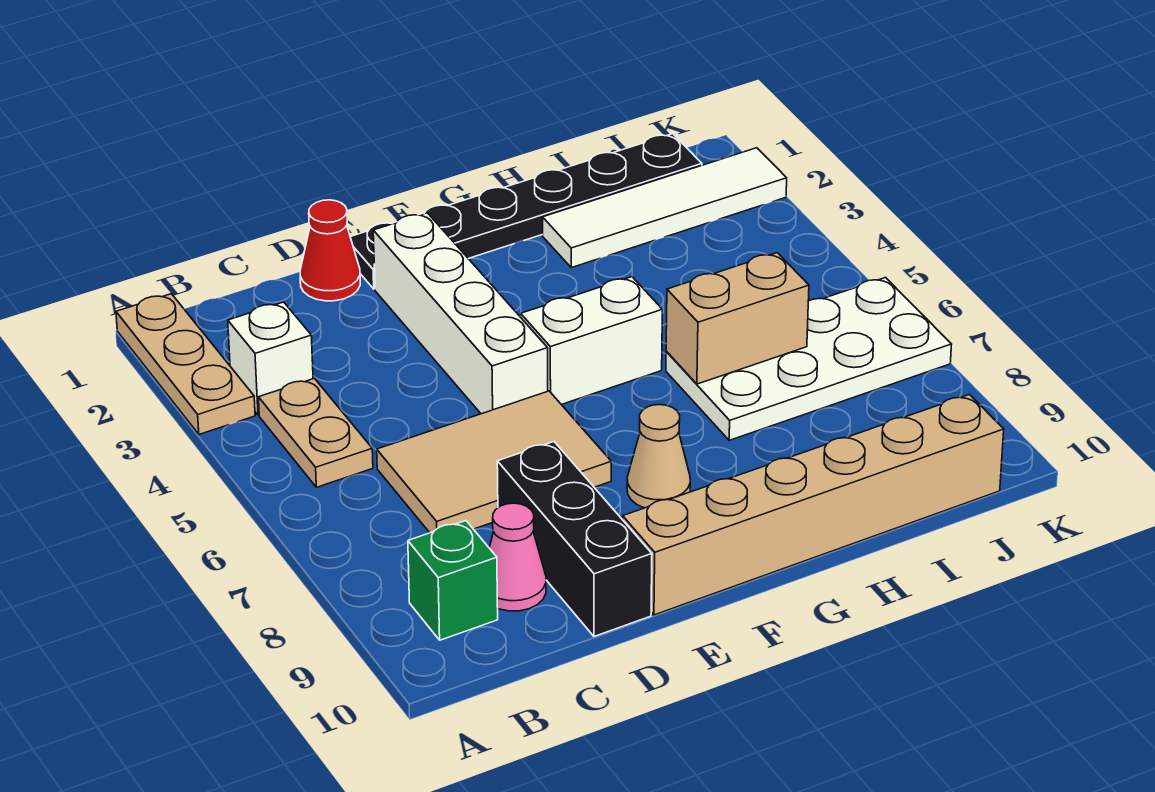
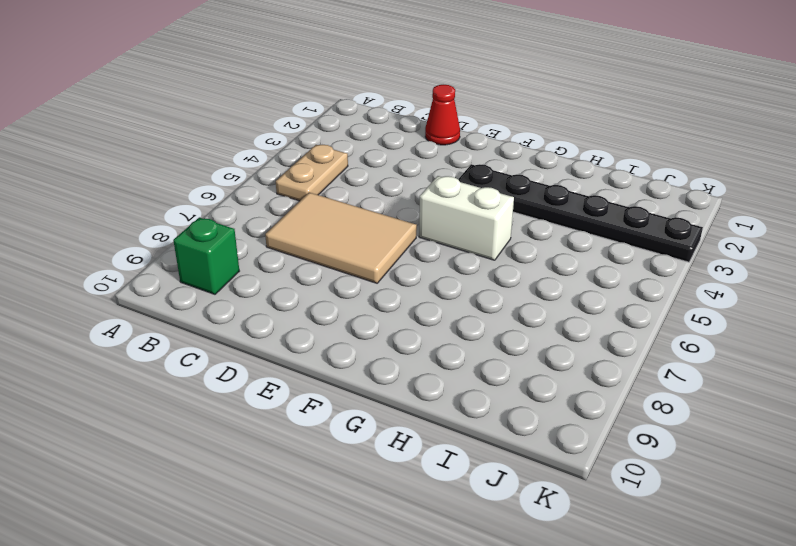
black 1x6 plate [458,164,703,262] -> black 1x6 plate moved to [350,134,702,289]
none -> tan 1x3 plate [116,294,255,434]
none -> white 1x1 brick [228,302,313,415]
none -> pink 1x1 cone [489,503,546,611]

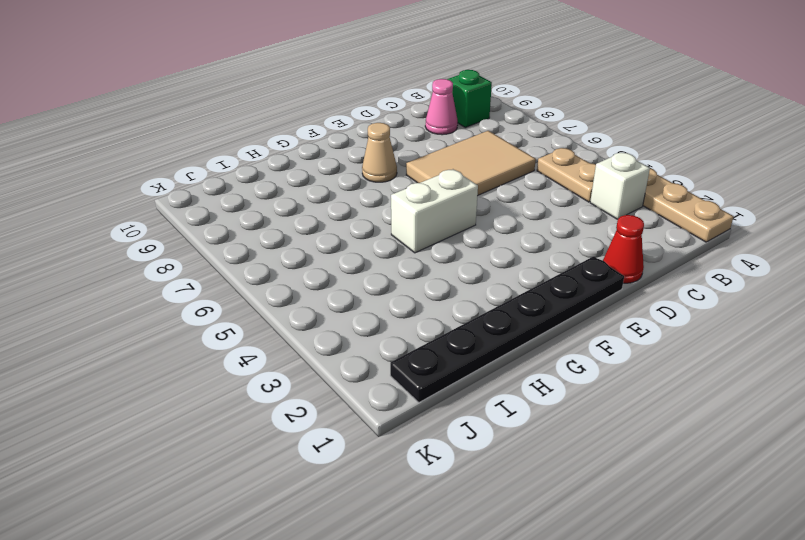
none -> black 1x3 brick [497,442,652,636]
none -> white 1x4 brick [373,213,548,414]
none -> tan 1x6 brick [623,395,1004,615]

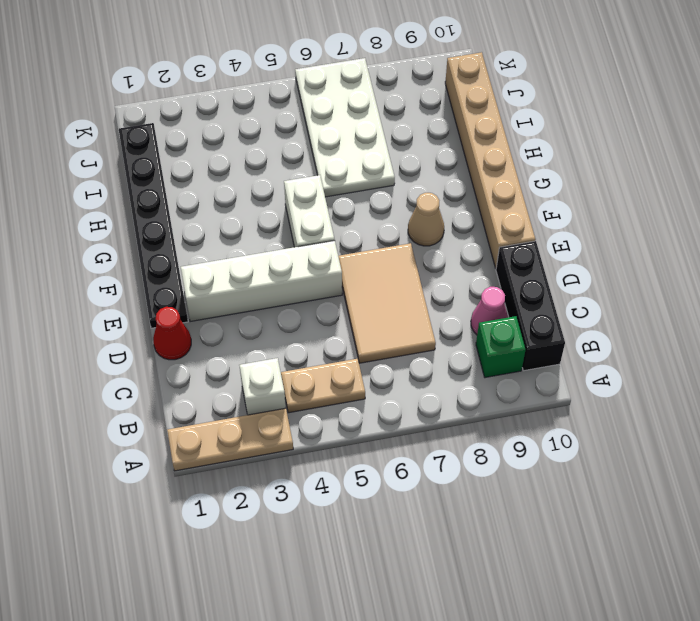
black 1x3 brick [496,241,565,371] -> black 1x3 brick turned to [497,442,652,636]
none -> white 1x4 tile [543,148,787,268]
none -> tan 1x2 brick [666,253,809,384]

